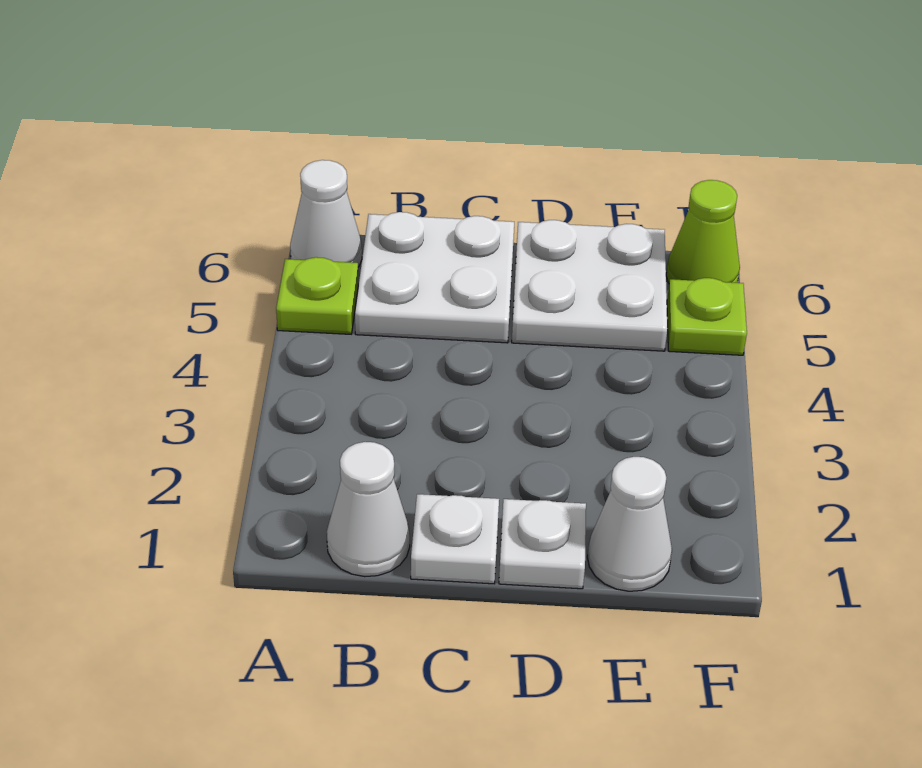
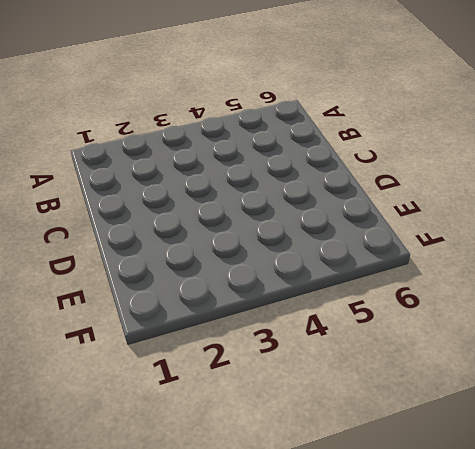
none -> lime 1x1 plate [276,257,358,334]
none -> white 1x1 cone [290,160,362,267]

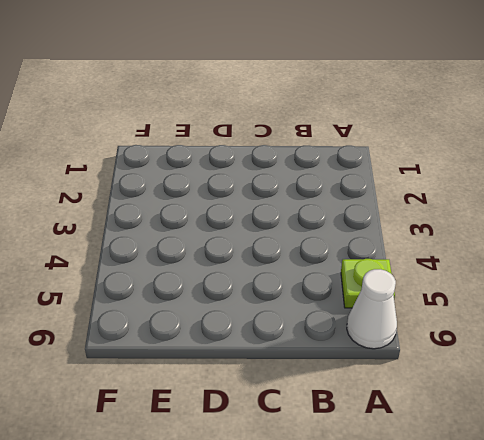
none -> white 1x1 cone [327,442,410,577]
none -> white 2x2 plate [355,212,514,343]

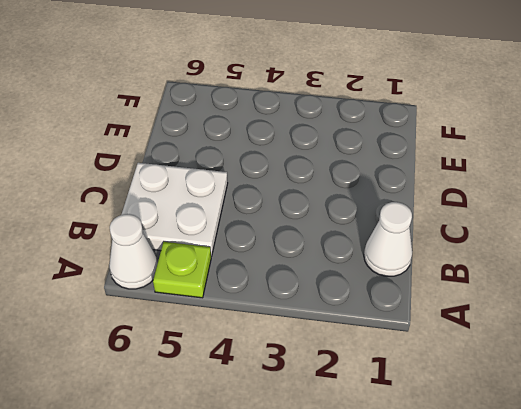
none -> white 1x1 plate [411,494,499,584]
none -> white 1x1 plate [499,499,586,589]

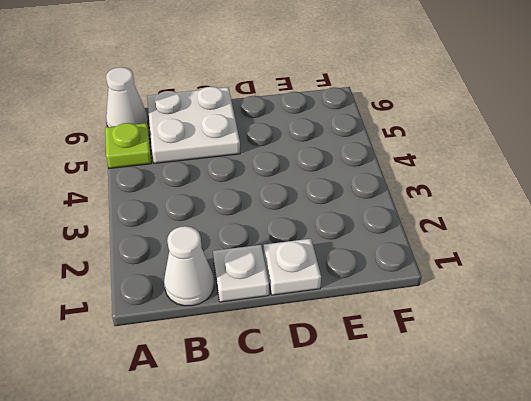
none -> white 2x2 plate [512,220,668,351]
none -> white 1x1 cone [588,457,672,591]

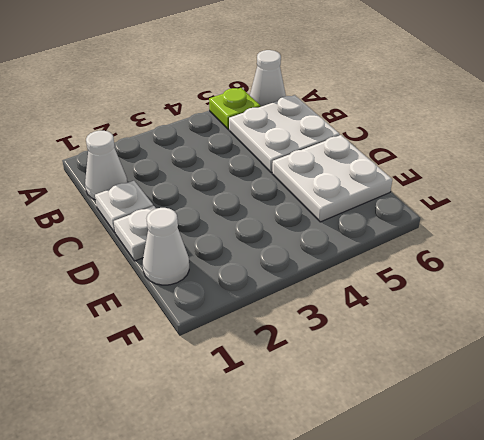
none -> lime 1x1 plate [667,278,747,355]
none -> lime 1x1 cone [666,180,740,283]

